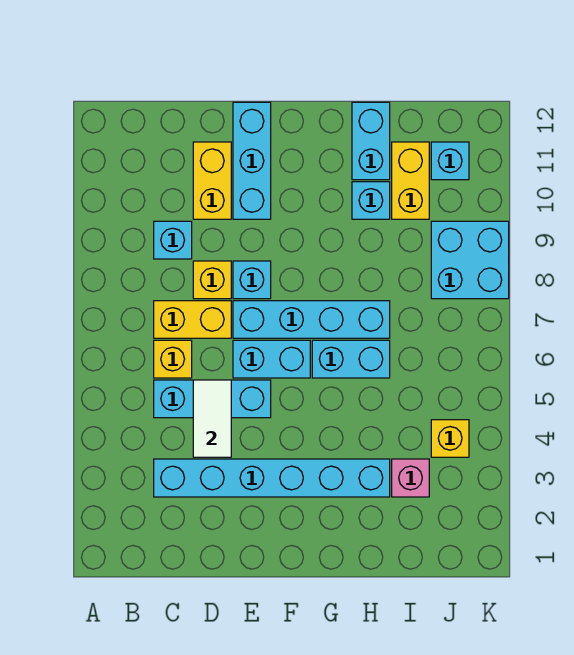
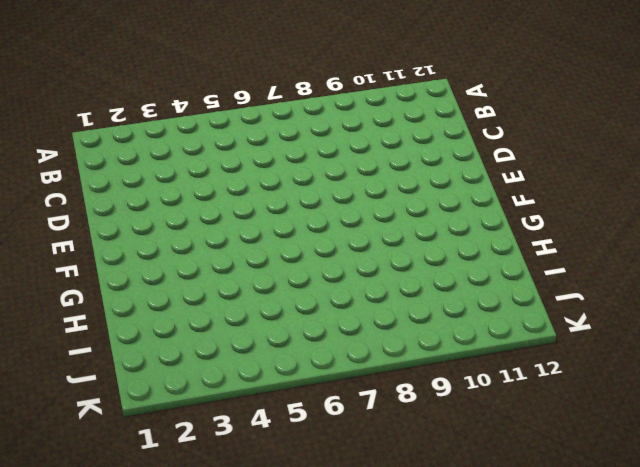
none -> cyan 1x6 brick [154,459,390,497]
none -> cyan 1x3 brick [154,380,271,418]
none -> yellow 1x1 brick [154,340,192,378]

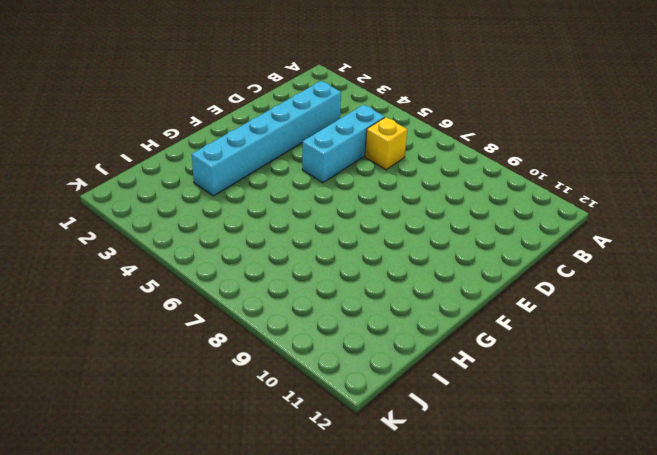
none -> yellow 1x2 brick [154,301,231,338]
none -> cyan 1x1 brick [154,221,192,259]
none -> yellow 1x1 brick [193,261,231,299]

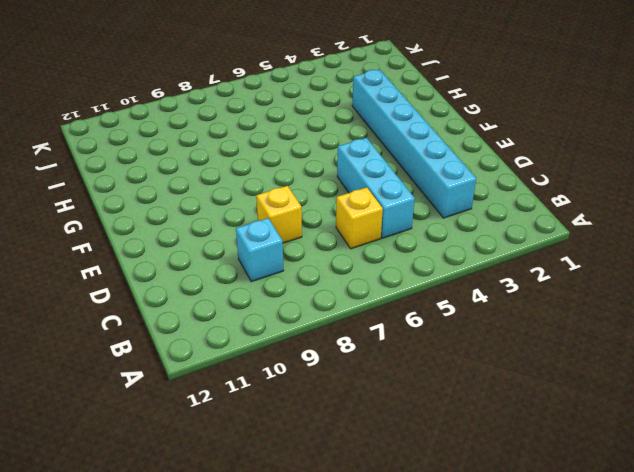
none -> yellow 1x2 brick [154,301,231,338]
none -> yellow 1x2 brick [193,142,231,219]
none -> cyan 1x2 brick [233,340,310,378]

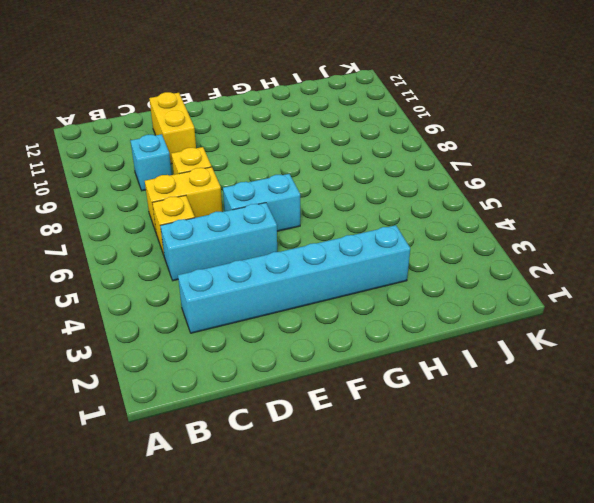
none -> cyan 1x4 brick [233,301,390,338]
none -> cyan 1x1 brick [233,261,271,299]
none -> cyan 1x3 brick [233,102,271,219]

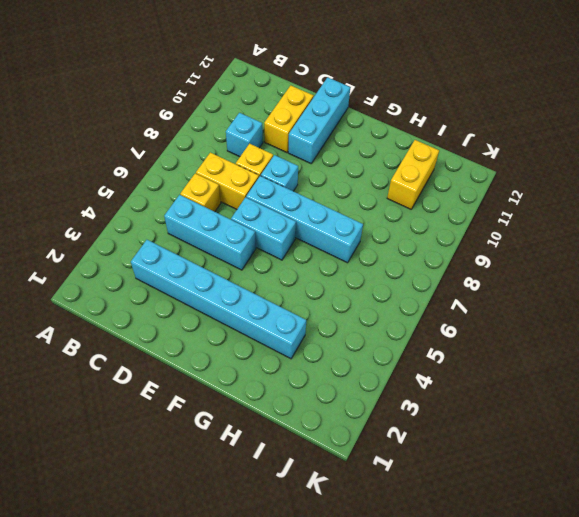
none -> cyan 1x2 brick [312,340,390,378]
none -> cyan 1x1 brick [352,182,390,219]
none -> cyan 1x2 brick [352,102,390,180]

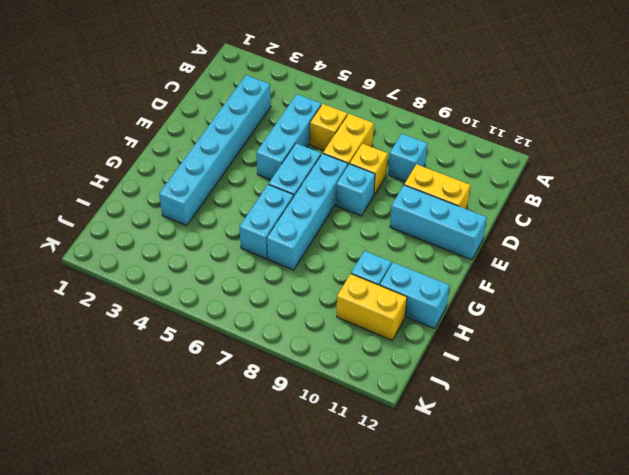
none -> pink 1x1 brick [392,459,429,497]
none -> yellow 1x1 brick [431,420,469,457]
none -> cyan 2x2 brick [431,221,509,299]

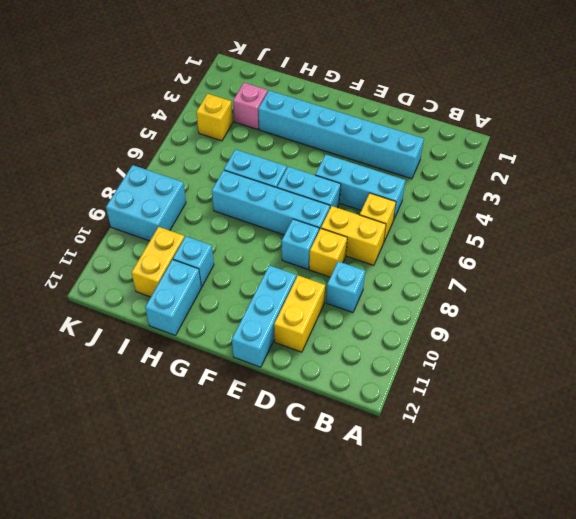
none -> cyan 1x1 brick [431,142,469,180]
none -> white 1x2 tile [193,380,231,457]

